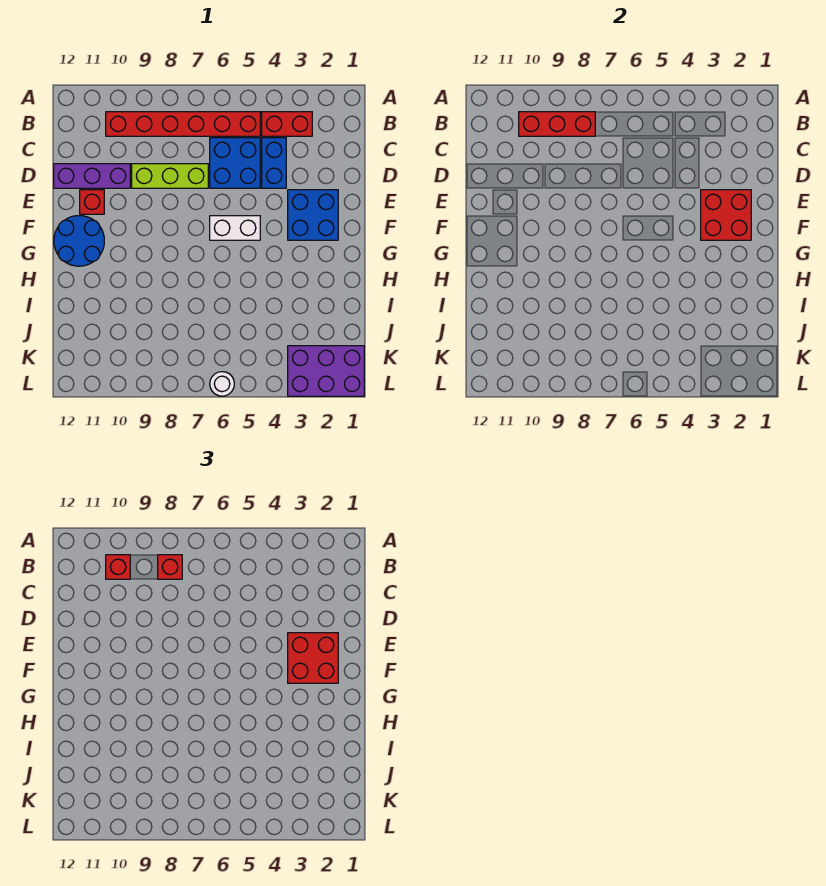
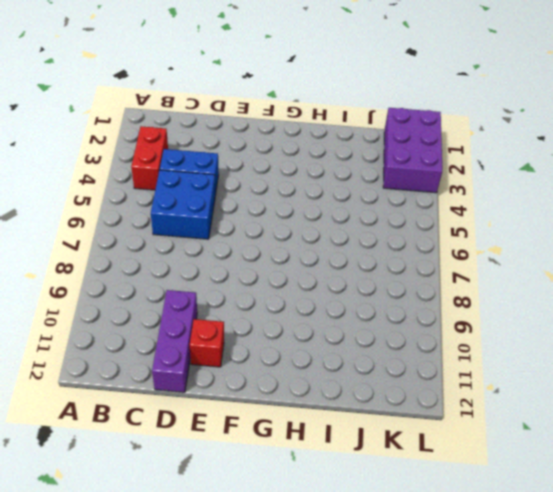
none -> red 1x6 brick [106,112,260,136]
none -> lime 1x3 brick [132,164,208,188]
none -> blue 2x2 brick [288,190,338,240]

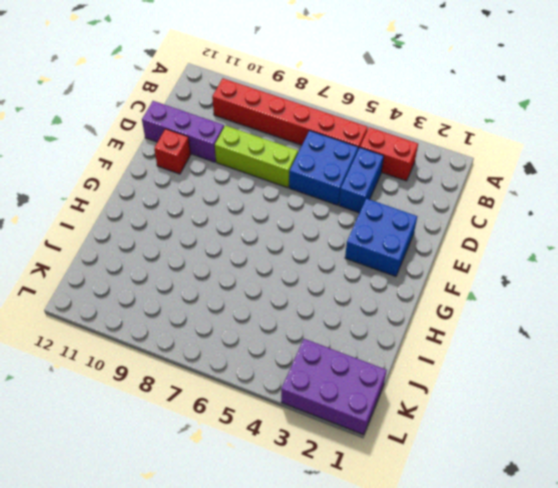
none -> white 1x2 brick [210,216,260,240]
none -> blue 2x2 round brick [54,216,104,266]
none -> white 1x1 round brick [210,372,234,396]

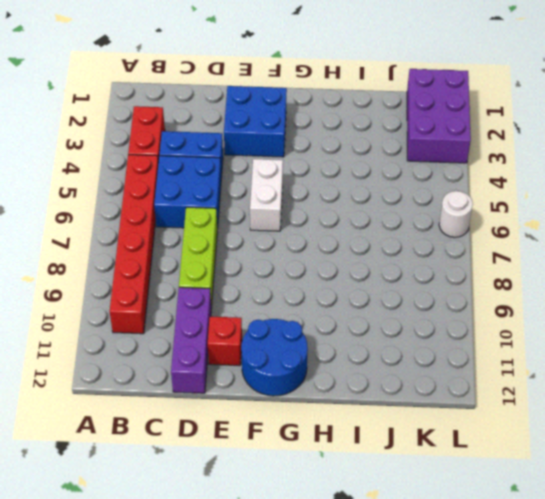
none -> red 1x3 brick [519,112,595,136]
none -> red 2x2 brick [701,190,751,240]
none -> red 1x1 brick [158,555,182,579]

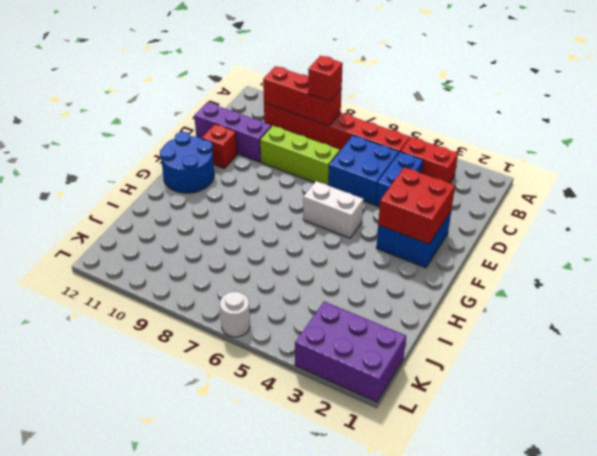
none -> red 1x1 brick [106,555,130,579]
none -> red 2x2 brick [288,633,338,683]

